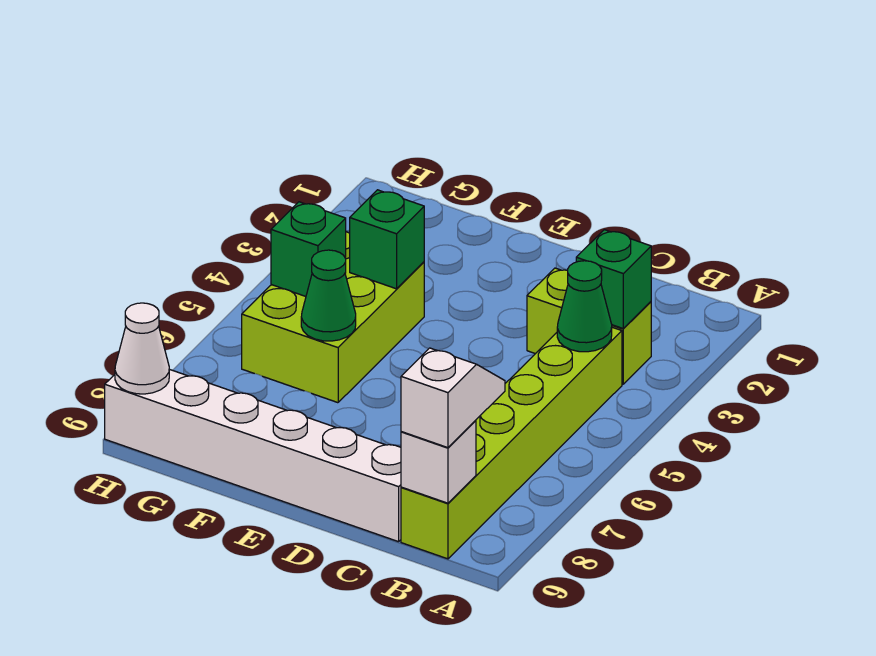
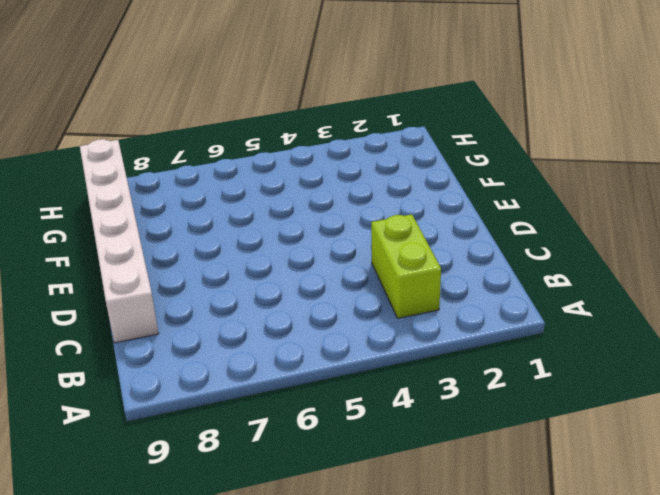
none -> lime 1x6 brick [401,327,622,559]
none -> lime 2x3 brick [242,232,424,403]
none -> green 1x1 brick [576,230,651,329]

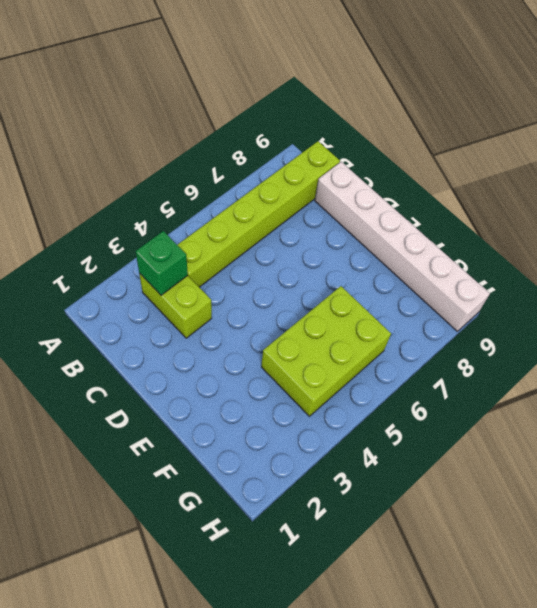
none -> green 1x1 cone [557,261,612,352]
none -> white 1x1 brick [401,421,476,503]
none -> green 1x1 brick [350,190,424,289]

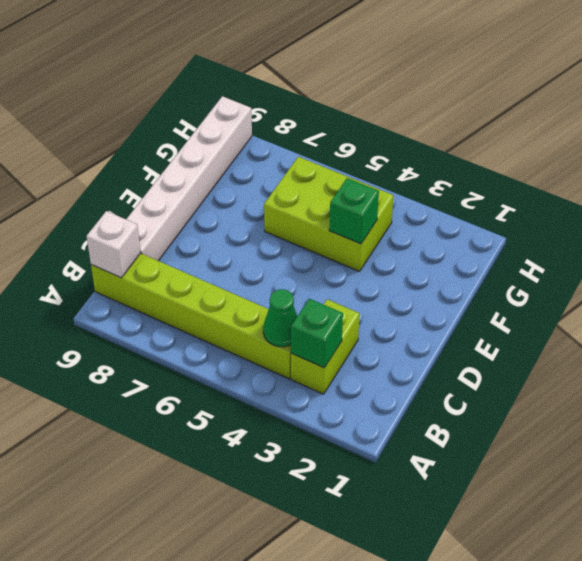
none -> green 1x1 cone [301,250,356,341]
none -> green 1x1 brick [271,202,346,296]
none -> white 1x1 cone [115,303,169,394]

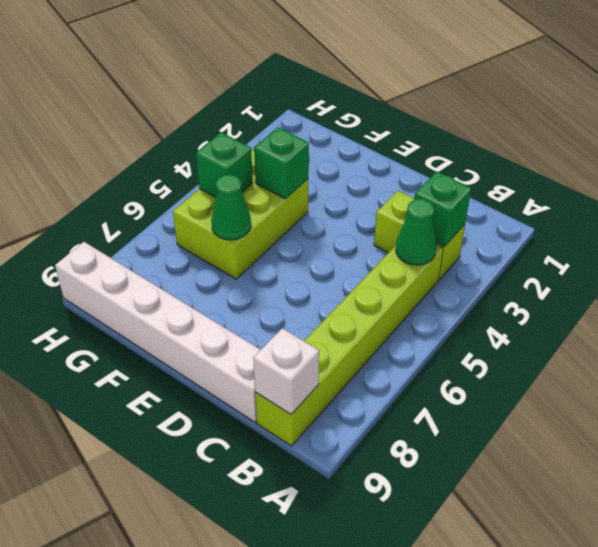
none -> white 1x1 cone [115,303,169,394]
none -> white 1x2 slope [401,348,505,448]

